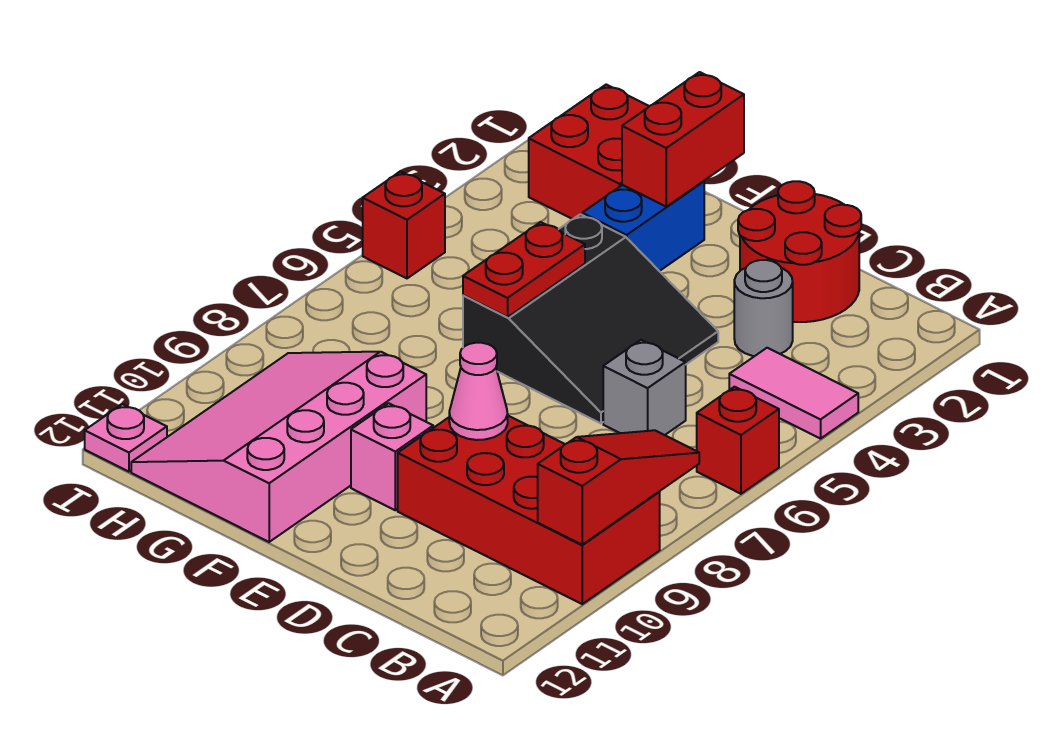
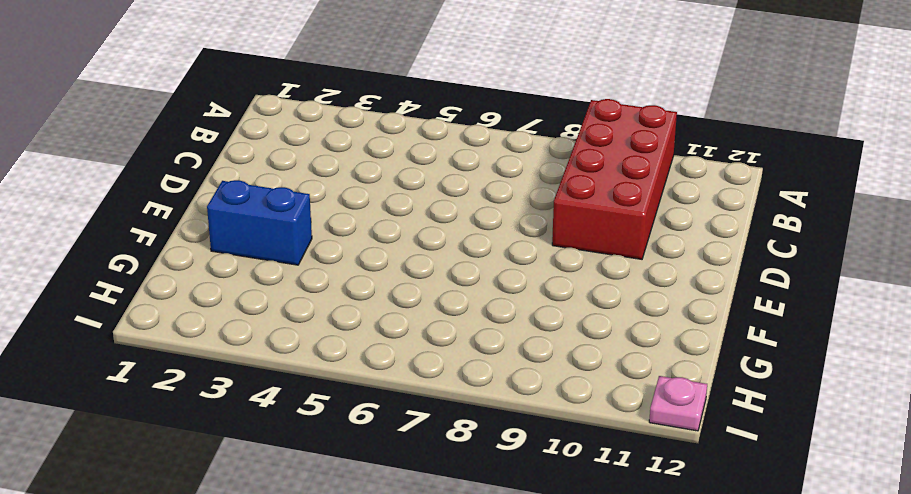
none -> pink 1x2 tile [729,348,858,439]
none -> red 1x1 brick [697,387,779,494]
none -> red 2x2 round brick [738,181,861,322]

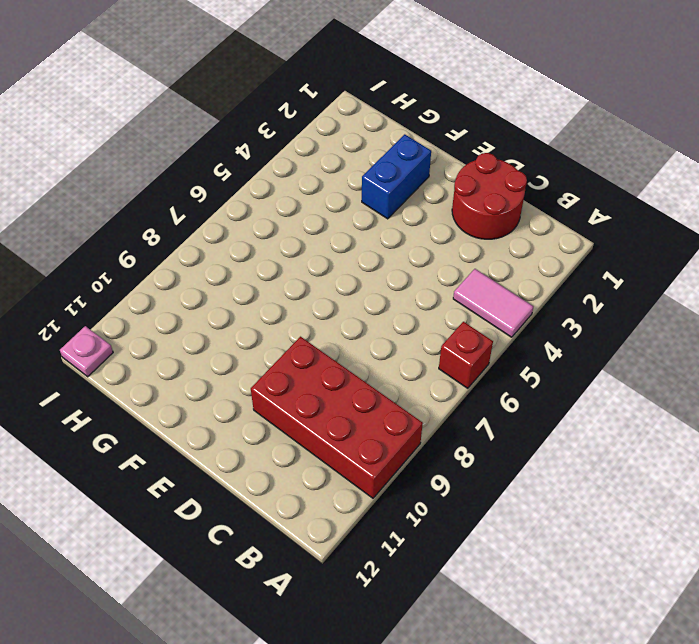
none -> grey 1x1 round brick [734,260,793,356]
none -> grey 1x1 brick [603,340,686,435]
none -> black 3x3 slope [463,214,718,423]

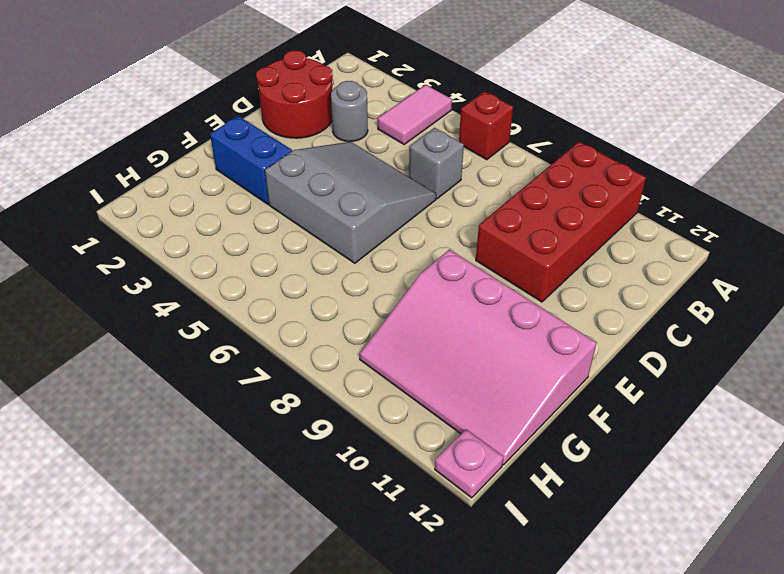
grey 3x3 slope [265,142,436,263] -> black 3x3 slope [463,214,718,423]
none -> pink 1x1 brick [351,403,433,510]
none -> red 2x2 brick [529,85,649,219]
none -> red 1x1 brick [363,172,445,278]

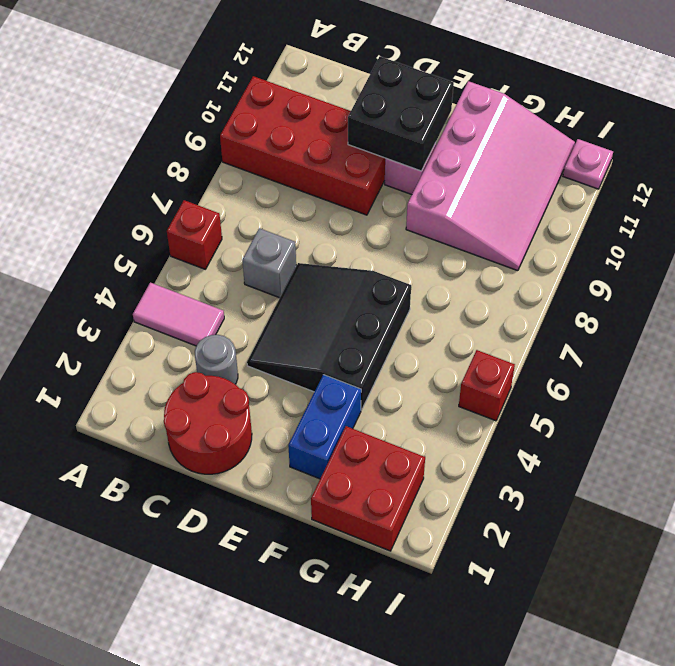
black 2x2 brick [348,57,454,171] -> none
none -> red 1x3 slope [538,430,699,545]
none -> pink 1x1 cone [449,343,508,440]
none -> red 1x2 brick [622,72,744,207]

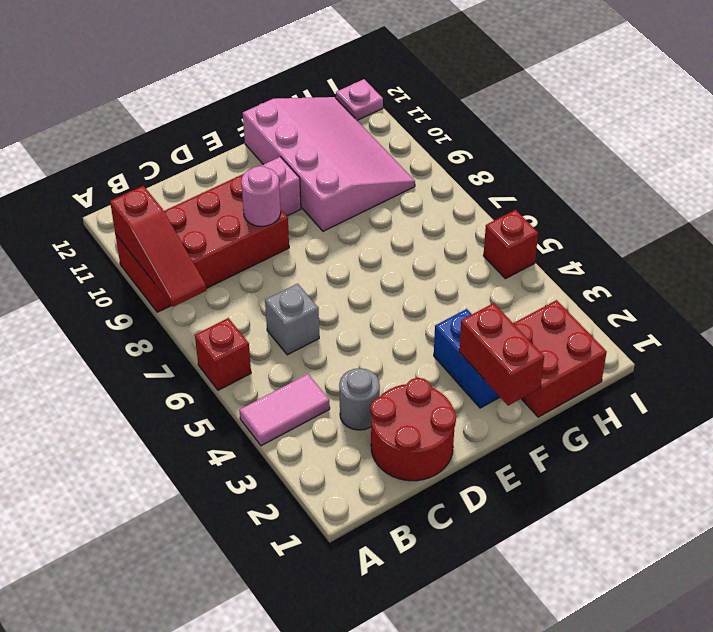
pink 1x1 round brick [241,166,281,226] -> pink 1x1 cone [449,343,508,440]
none -> black 3x3 slope [463,214,718,423]
none -> red 1x2 plate [463,222,585,317]

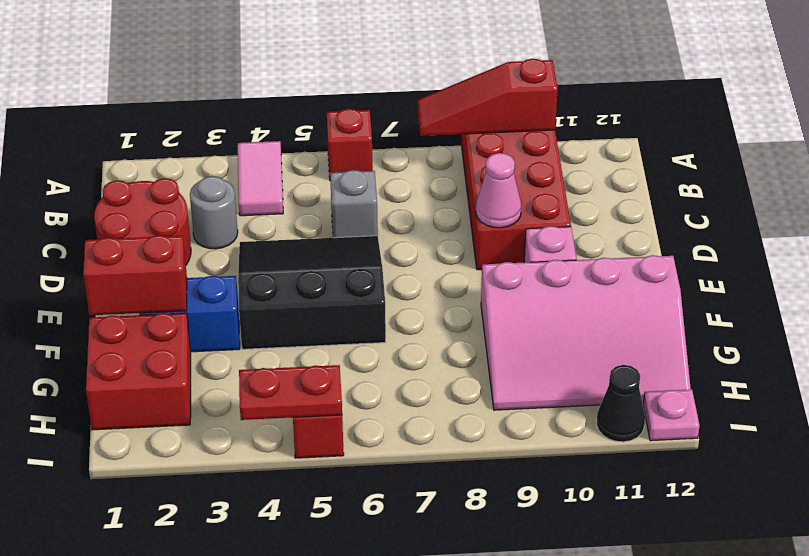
red 1x2 plate [239,365,342,420] -> red 1x2 plate moved to [463,222,585,317]
black 1x1 cone [597,365,645,442] -> none

